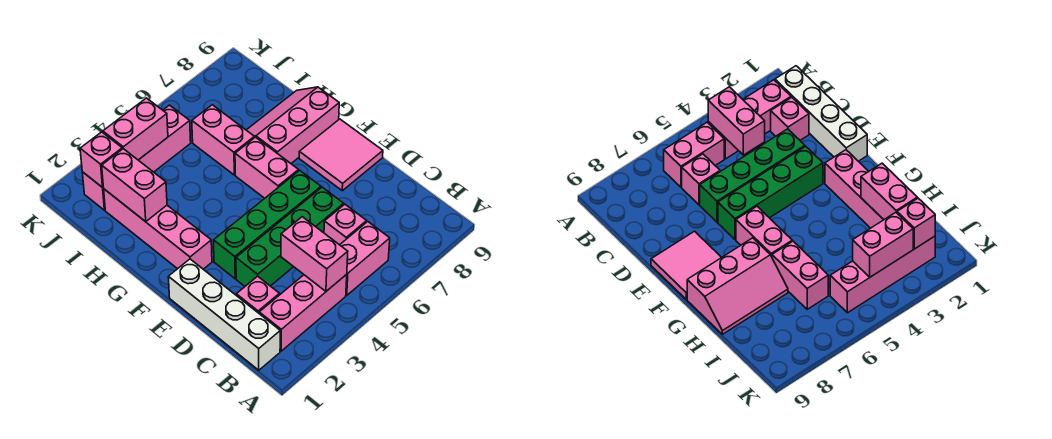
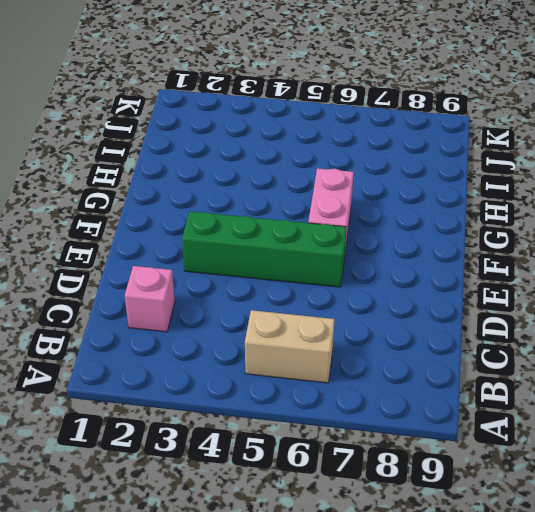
tan 1x2 brick [245,310,335,383] -> pink 1x2 brick [340,222,390,295]
none -> white 1x4 brick [168,259,280,370]
none -> pink 1x3 brick [259,275,347,351]
none -> pink 1x1 brick [324,204,367,245]

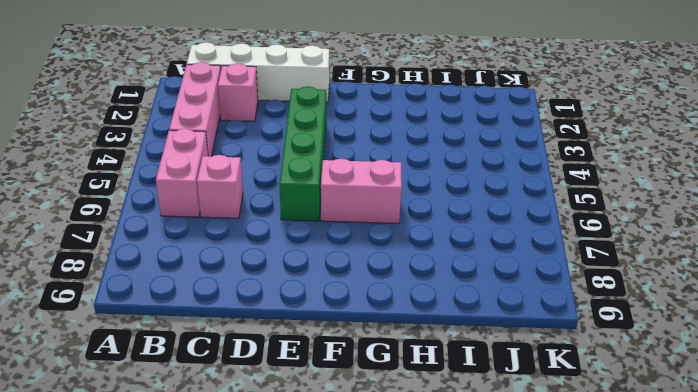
none -> green 1x4 brick [236,187,344,286]
none -> pink 2x2 tile [299,119,383,191]
none -> pink 1x4 brick [104,189,212,269]

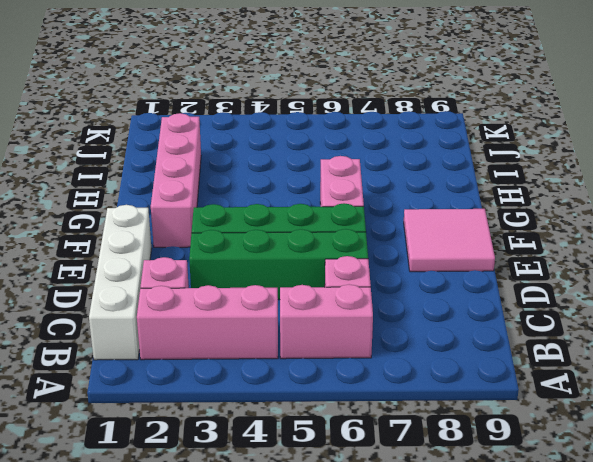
none -> pink 2x3 slope [247,87,339,163]
none -> pink 1x2 brick [192,105,254,175]
none -> pink 1x4 brick [82,105,191,210]

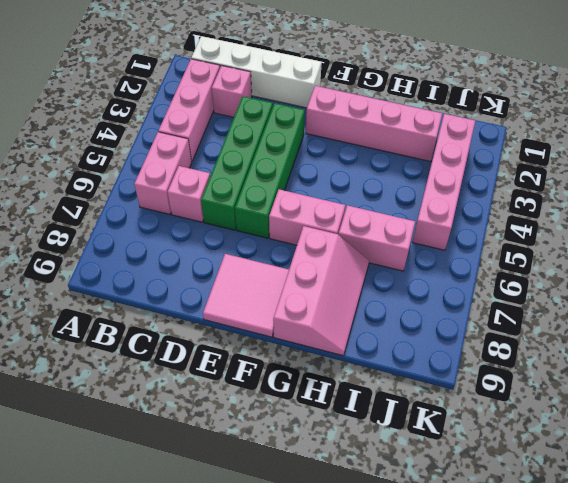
none -> pink 1x2 brick [281,217,348,291]
none -> pink 1x2 brick [102,149,167,222]
none -> pink 1x1 brick [80,132,122,188]

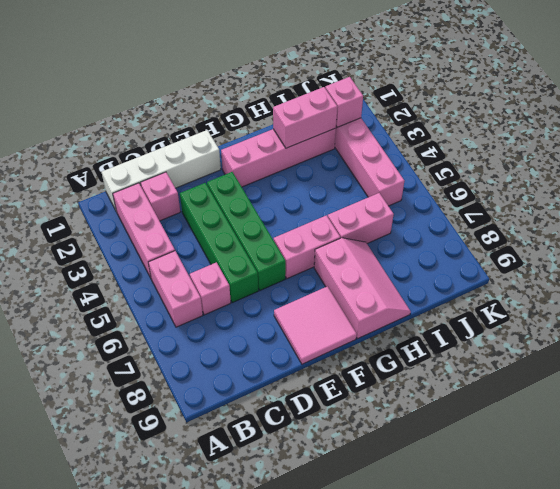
none -> pink 1x2 brick [281,217,348,291]
none -> pink 1x2 brick [103,98,168,160]

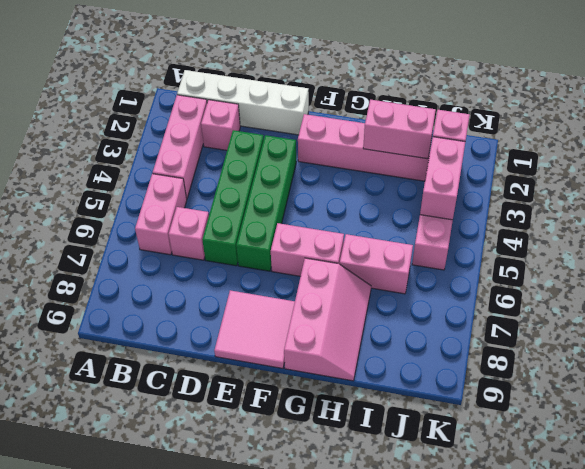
none -> pink 1x2 brick [281,217,348,291]

